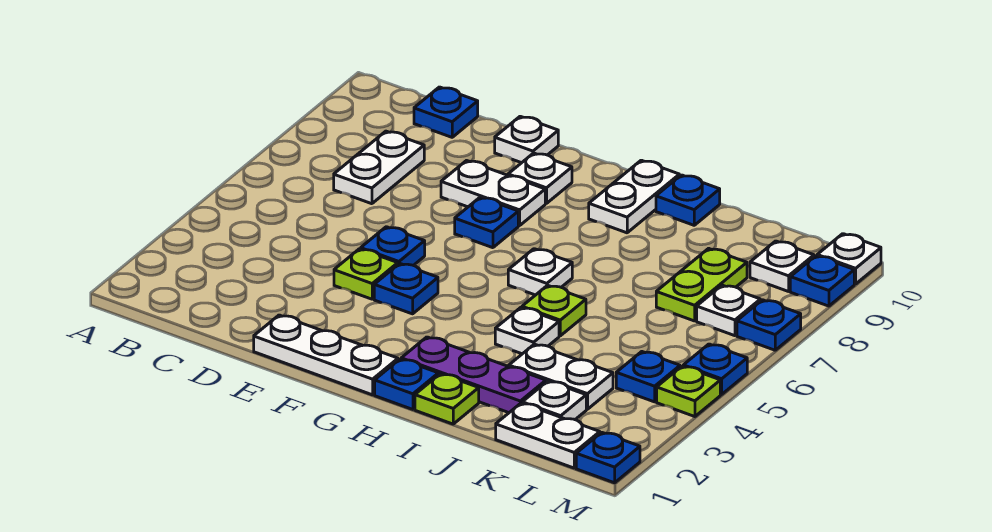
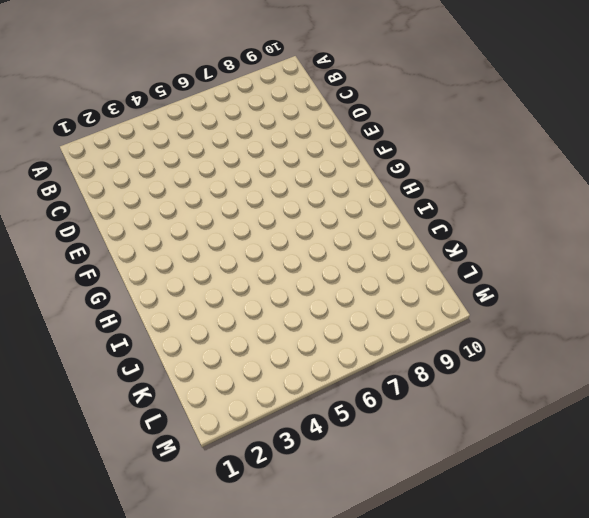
none -> white 1x2 plate [334,131,424,204]
none -> blue 1x1 plate [414,87,478,137]
none -> white 1x3 plate [254,315,398,395]
none -> lime 1x1 plate [334,249,398,299]

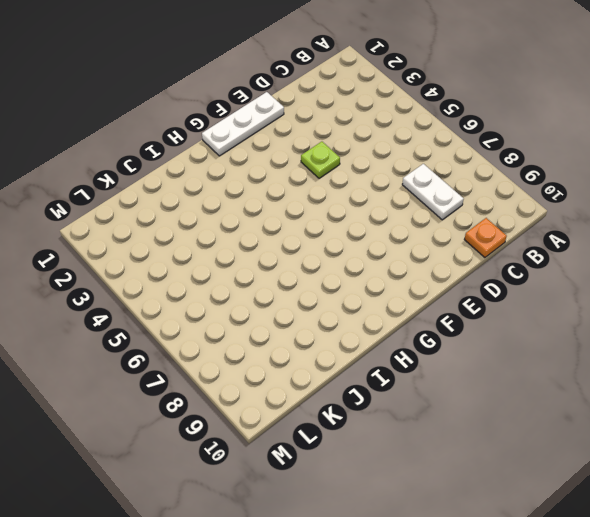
orange 1x1 plate [464,218,507,258] -> blue 1x1 plate [414,87,478,137]
none -> blue 1x1 plate [361,227,425,265]
none -> white 1x2 plate [441,161,545,226]
none -> white 1x1 plate [495,116,558,163]
none -> blue 1x1 plate [374,264,438,314]

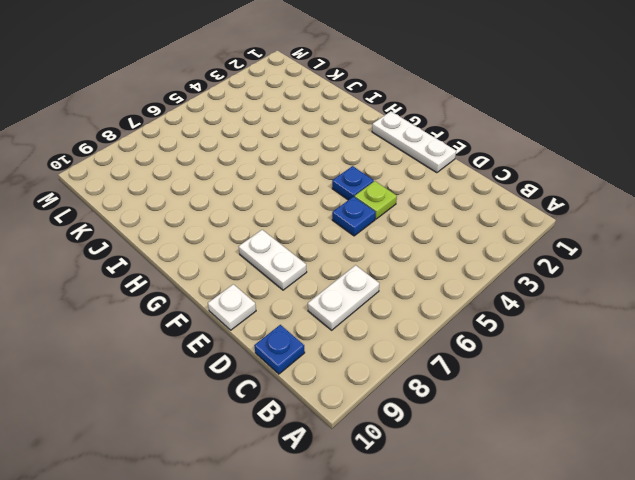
none -> blue 1x1 plate [455,197,518,248]
none -> white 1x1 plate [508,153,572,204]
none -> blue 1x1 plate [375,359,438,409]
none -> purple 1x3 plate [401,337,546,413]

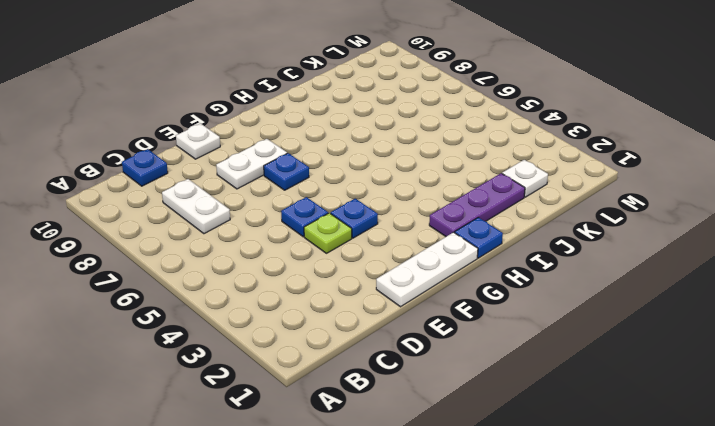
none -> white 1x1 plate [508,153,572,204]
none -> white 1x1 plate [508,249,572,295]
none -> white 1x2 plate [589,160,679,233]
none -> lime 1x1 plate [415,374,479,424]

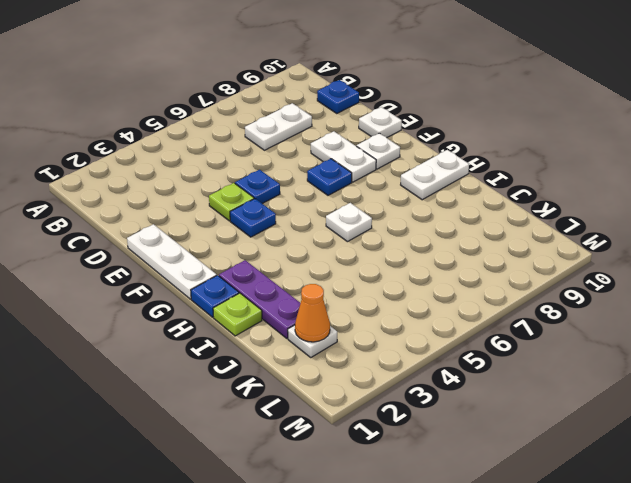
orange 1x1 cone [295,284,330,342] -> none
none -> white 1x1 plate [495,308,559,354]
none -> lime 1x1 plate [522,285,586,336]
none -> blue 1x1 plate [656,175,720,225]
none -> white 1x2 plate [509,344,613,409]

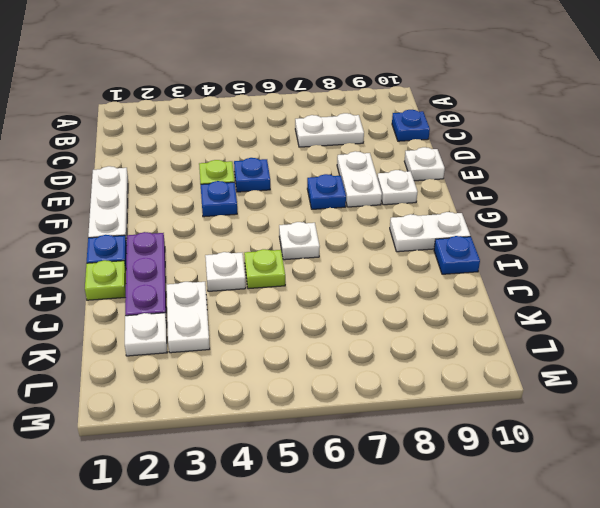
none -> white 1x2 plate [496,403,600,468]
none -> lime 1x2 plate [656,248,747,321]
none -> blue 1x1 plate [616,352,680,402]
none -> white 1x1 plate [697,285,760,336]

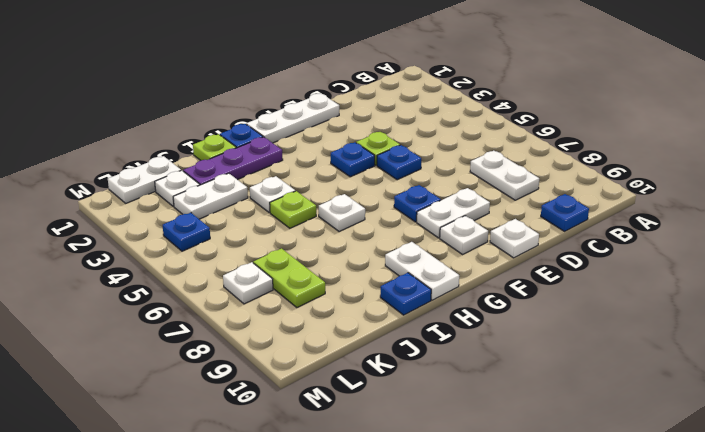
none -> white 1x1 plate [750,241,814,292]
none -> blue 1x1 plate [576,432,640,483]
none -> lime 1x1 plate [657,366,720,417]
none -> blue 1x1 plate [683,344,747,394]

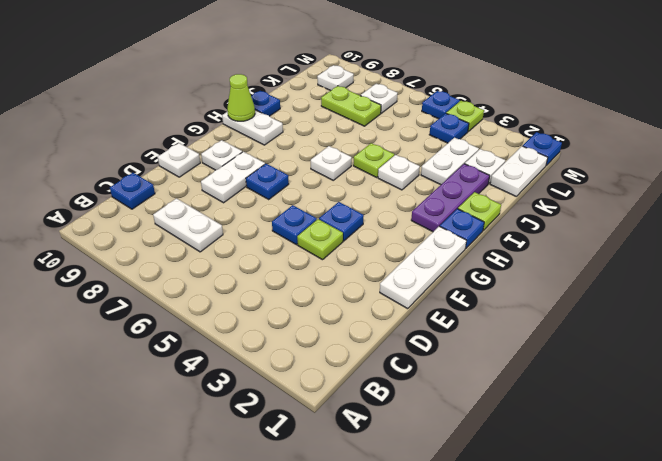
lime 1x1 cone [227,74,255,121] -> none
none -> blue 1x1 plate [737,300,801,350]
none -> blue 1x1 plate [790,256,854,306]
none -> white 1x1 plate [817,234,881,284]

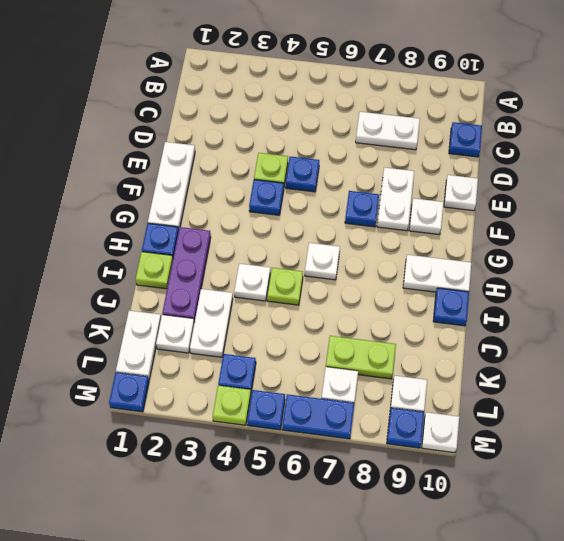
blue 1x2 plate [282,394,354,439] -> blue 1x1 plate [737,300,801,350]

